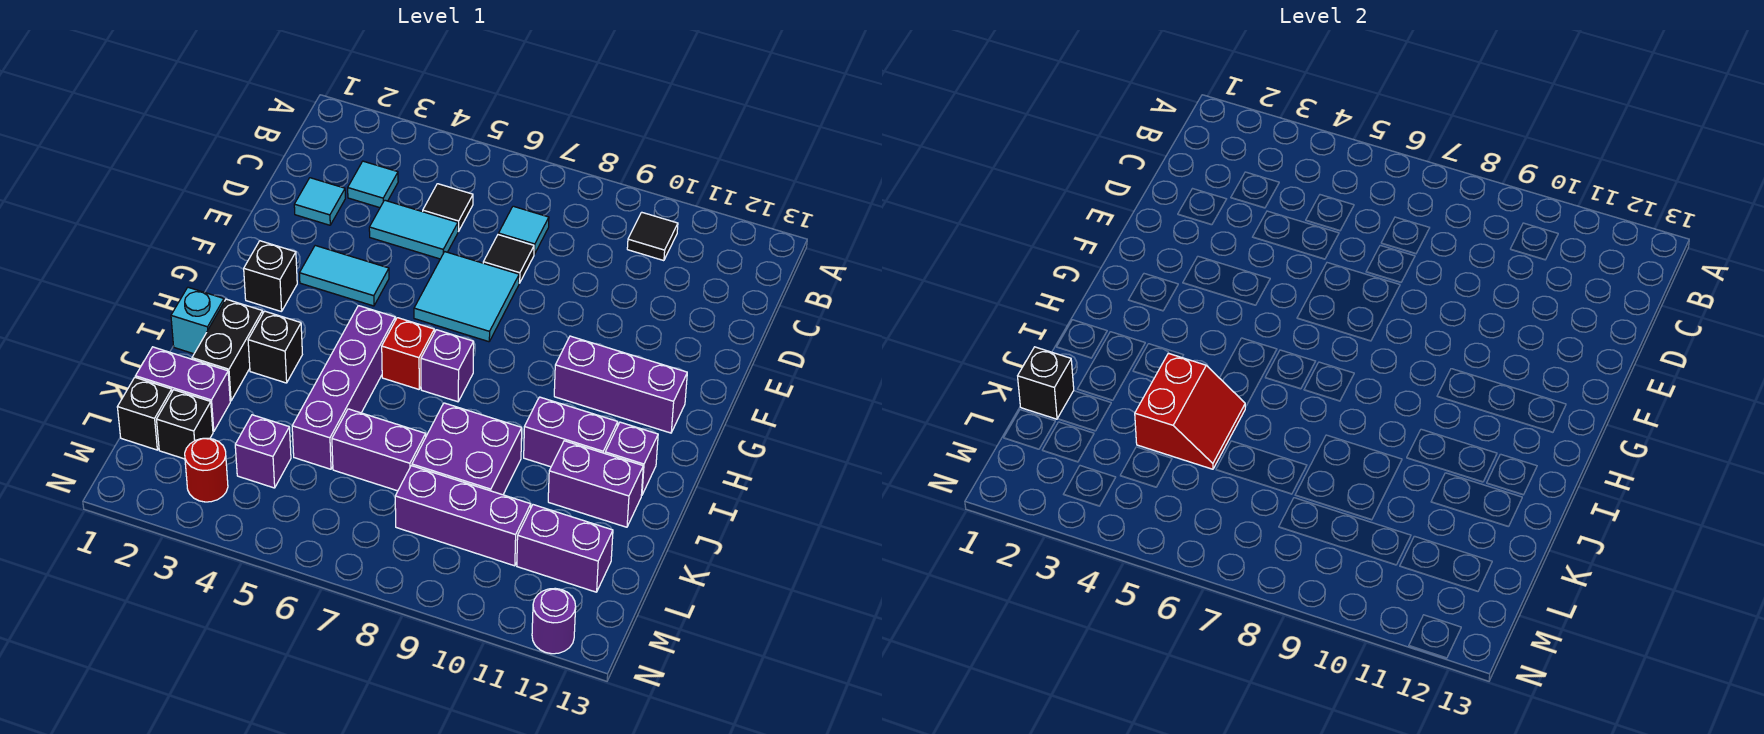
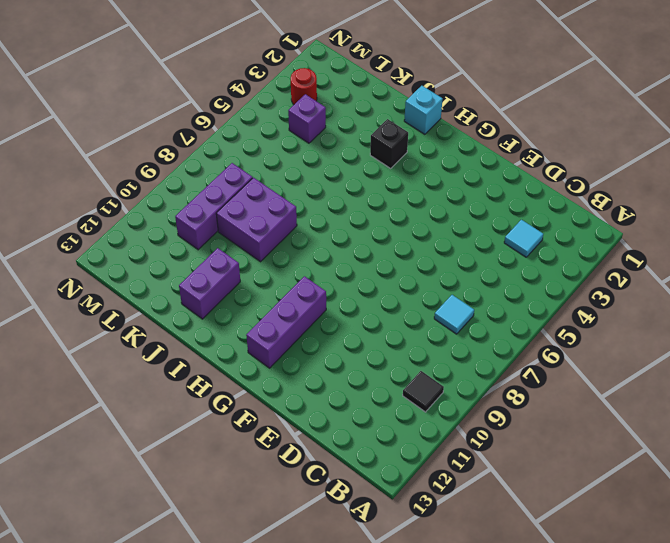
none -> black 1x1 tile [423,184,473,231]
none -> cyan 1x1 tile [294,178,345,225]
none -> cyan 1x2 tile [369,200,458,259]
none -> black 1x1 tile [483,235,534,283]

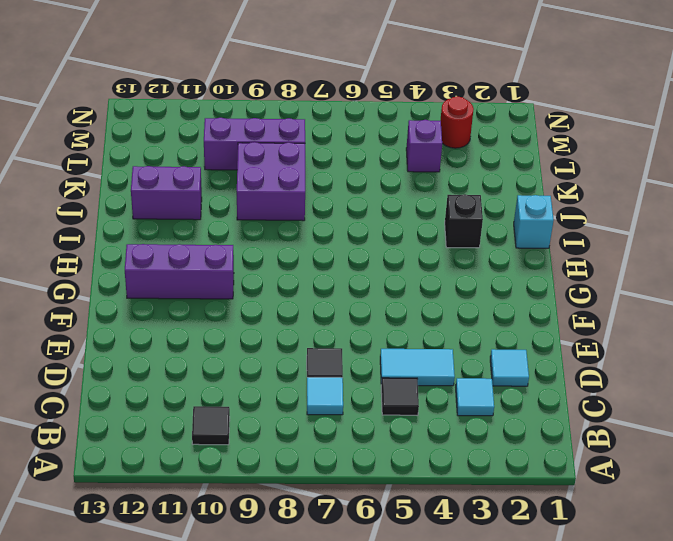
none -> cyan 2x2 tile [414,252,519,342]
none -> cyan 1x2 tile [299,246,389,306]
none -> black 1x1 brick [244,241,297,312]
none -> purple 1x4 brick [292,306,395,469]

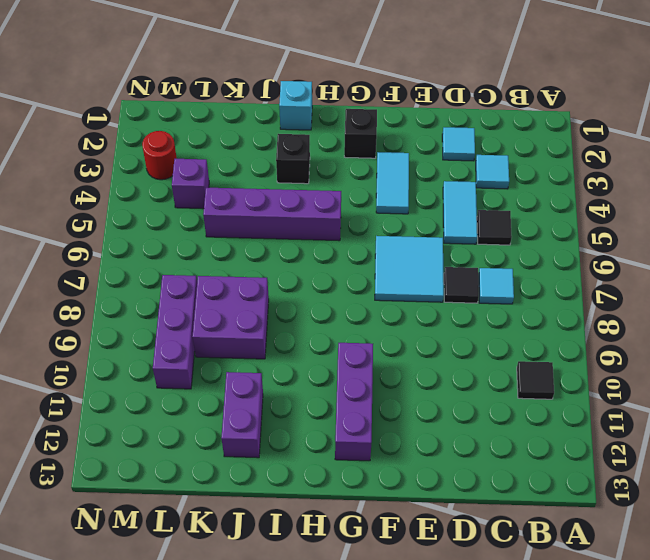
none -> red 1x1 brick [382,318,434,389]
none -> purple 1x1 brick [421,330,474,402]
none -> black 1x2 brick [192,299,263,401]
none -> purple 1x2 brick [524,397,618,467]

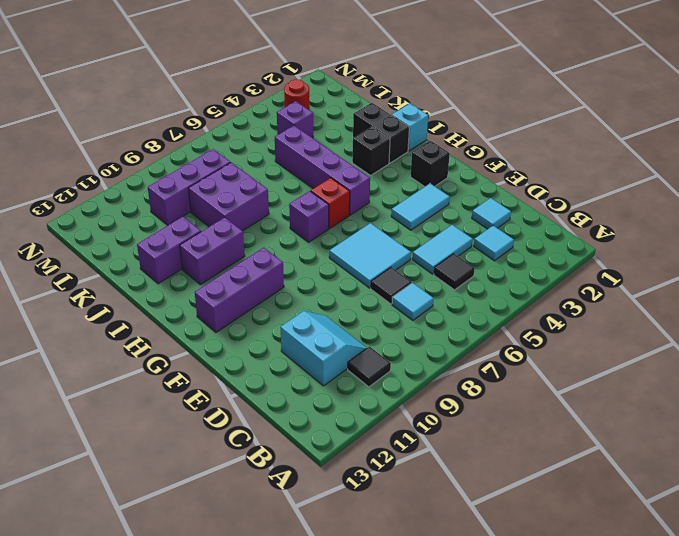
cyan 2x2 slope [281,311,366,386] -> none
none -> purple 1x1 brick [605,422,658,496]
none -> purple 1x2 brick [136,347,230,432]
none -> purple 1x2 brick [332,409,426,491]
none -> black 1x1 brick [117,377,172,450]

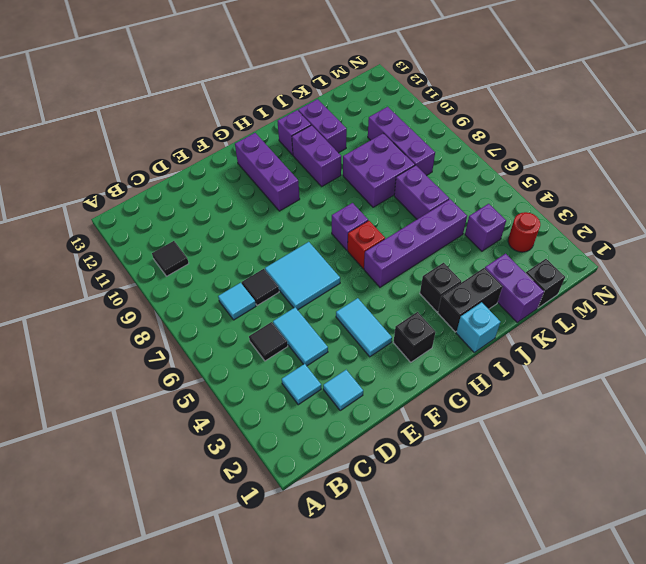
none -> black 1x1 brick [157,390,213,459]
none -> purple 1x2 brick [517,505,613,592]
none -> purple 1x1 round brick [532,588,576,654]
none -> red 2x2 slope [1135,353,1245,469]

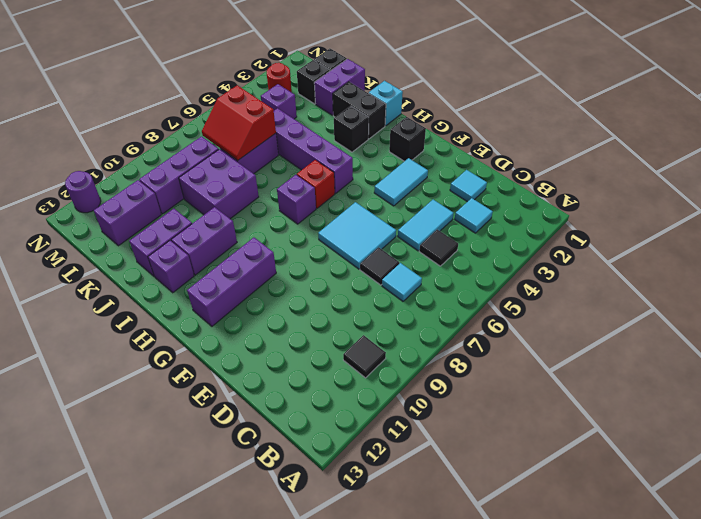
red 2x2 slope [202,85,276,161] -> red 2x2 slope moved to [1135,353,1245,469]
none -> black 1x1 brick [1018,347,1074,419]

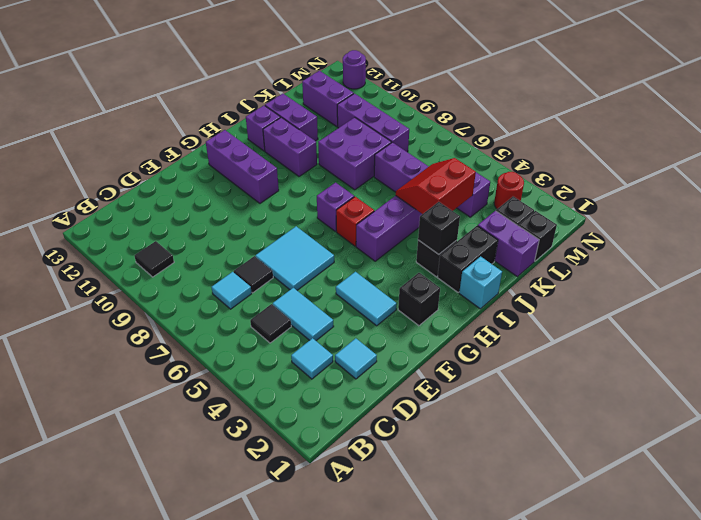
black 1x1 brick [418,202,460,254] -> black 1x1 brick moved to [1018,347,1074,419]

